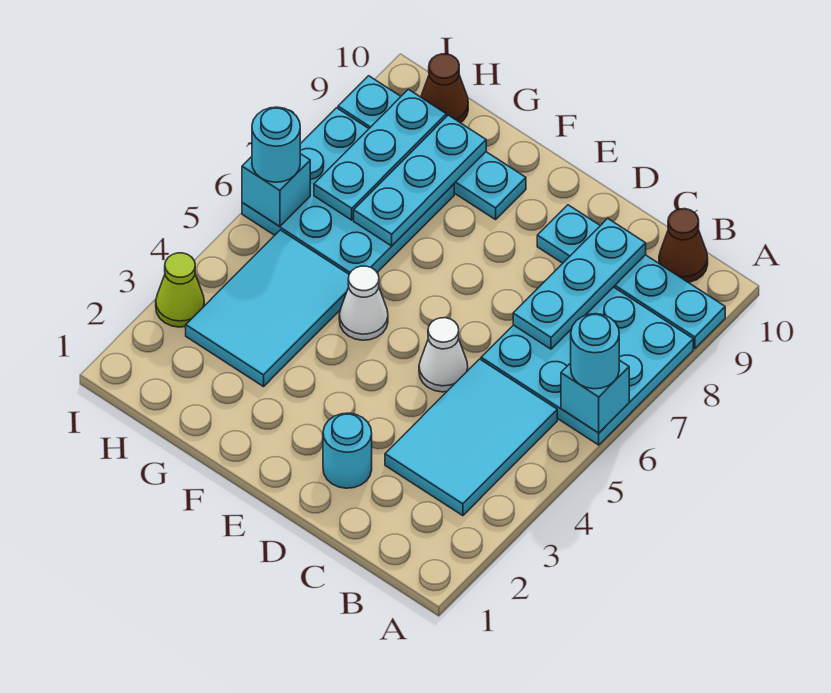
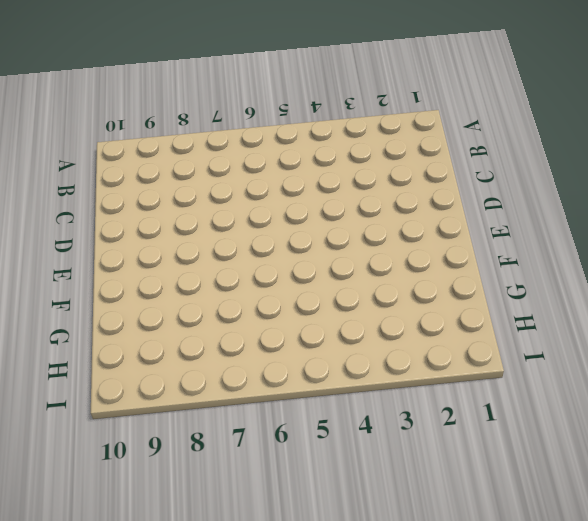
none -> cyan 3x3 plate [481,287,693,445]
none -> cyan 1x4 plate [537,205,725,349]
none -> cyan 2x3 tile [385,359,557,516]

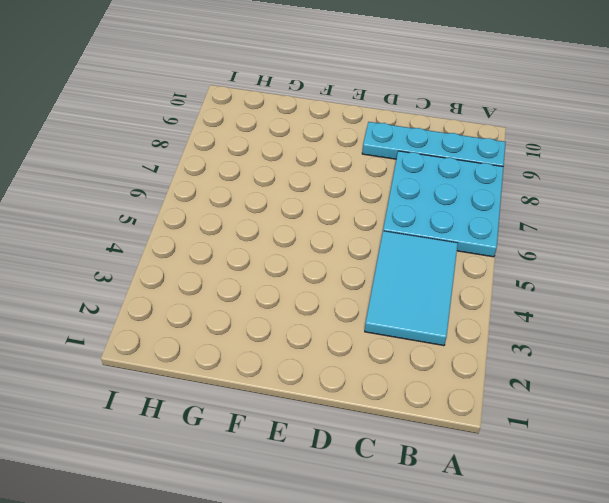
none -> brown 1x1 cone [659,209,708,282]
none -> cyan 1x1 round brick [323,413,372,488]
none -> white 1x1 cone [419,318,468,392]

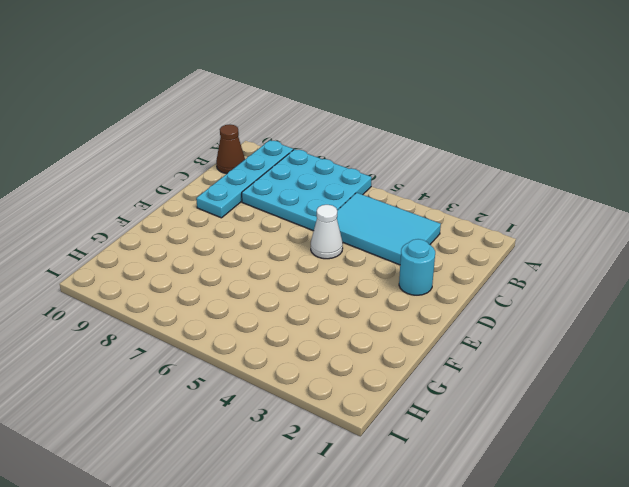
none -> white 1x1 cone [339,266,388,340]
none -> cyan 1x4 plate [338,76,526,220]
none -> cyan 2x3 tile [186,230,349,387]

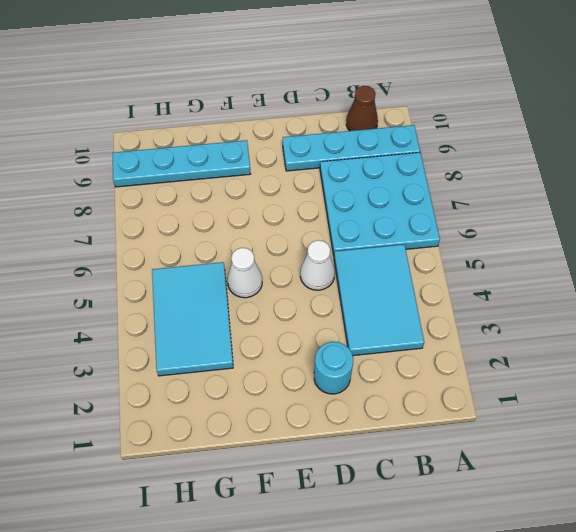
none -> cyan 3x3 plate [242,108,454,274]
none -> brown 1x1 cone [421,54,468,123]
none -> lime 1x1 cone [156,253,204,327]

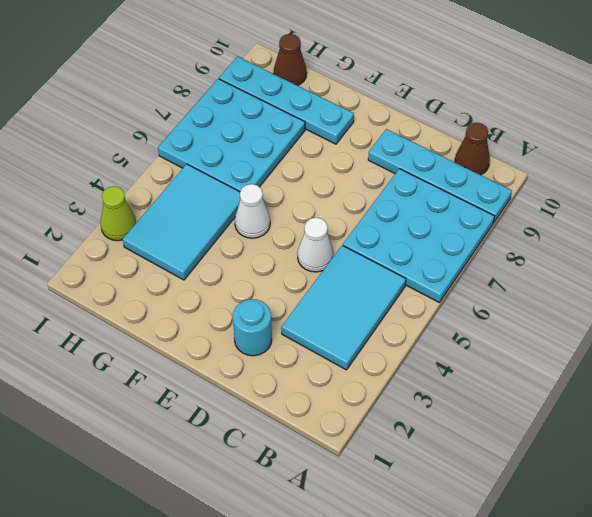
none -> cyan 1x1 brick [561,360,629,433]
none -> cyan 1x3 plate [513,218,646,349]
none -> cyan 1x3 plate [354,115,486,246]

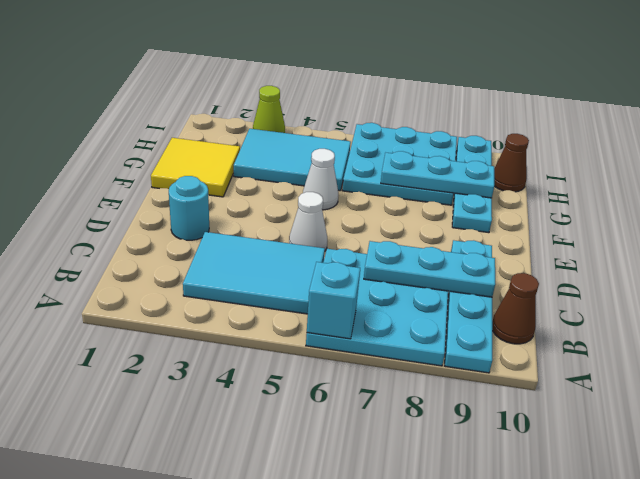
yellow 2x2 tile [151,138,240,197] -> none
none -> cyan 1x3 plate [314,89,446,220]
none -> cyan 1x1 brick [242,154,310,227]
none -> cyan 1x1 round brick [571,314,619,389]

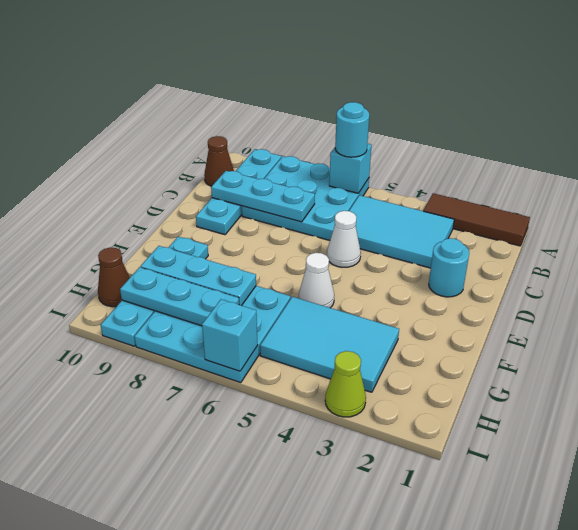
brown 1x3 tile [423,193,530,246] -> none
none -> cyan 1x1 round brick [252,107,300,182]

